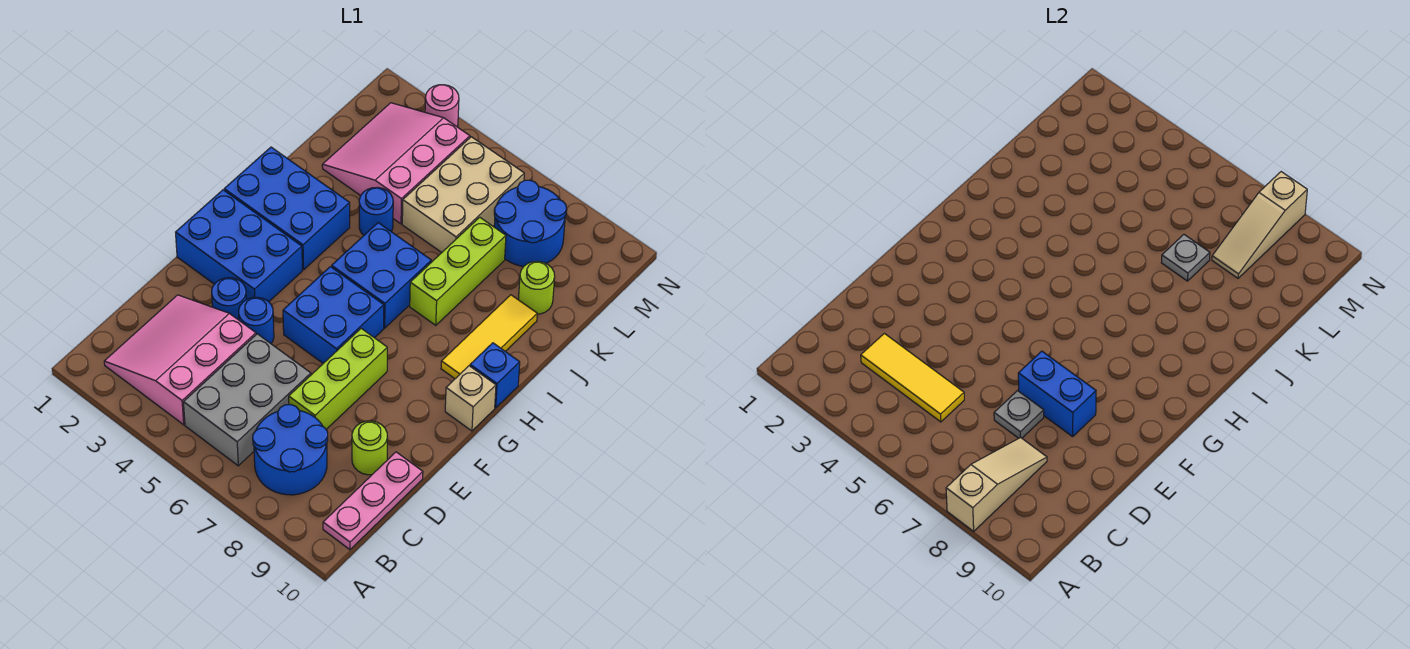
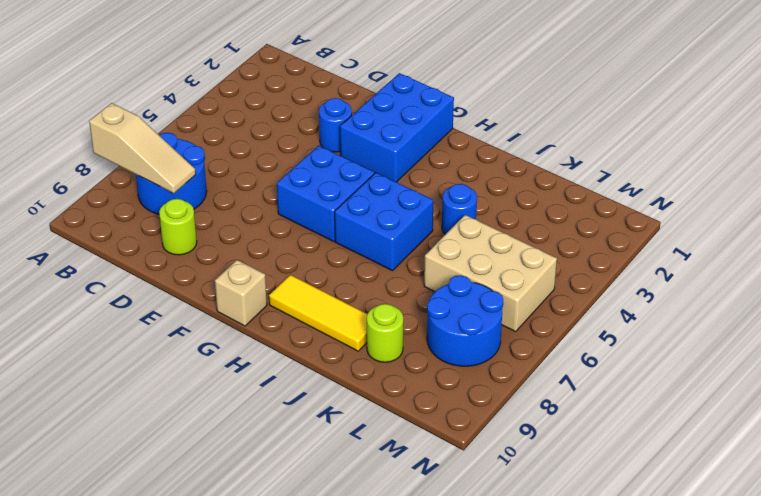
none -> pink 3x3 slope [104,295,256,425]
none -> grey 2x3 brick [183,334,311,466]
none -> pink 1x3 plate [323,452,423,550]

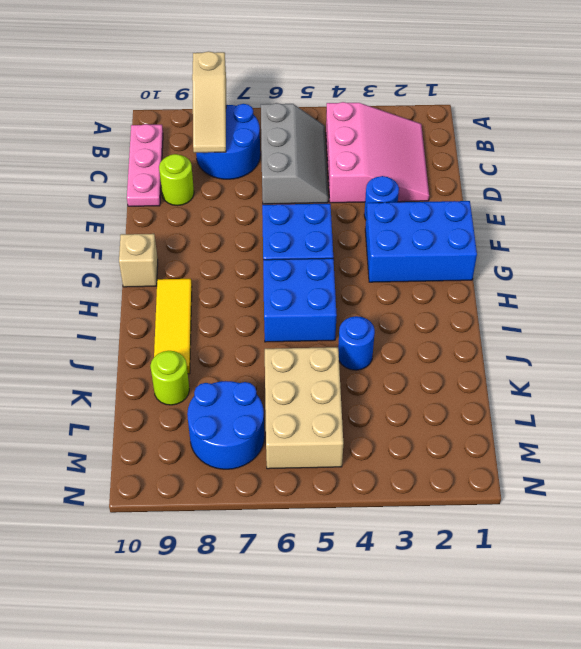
grey 2x3 slope [261,103,328,204] -> grey 2x3 brick [183,334,311,466]
none -> lime 1x3 brick [289,329,387,429]
none -> blue 1x1 round brick [239,297,274,343]
none -> blue 2x3 brick [224,147,350,270]

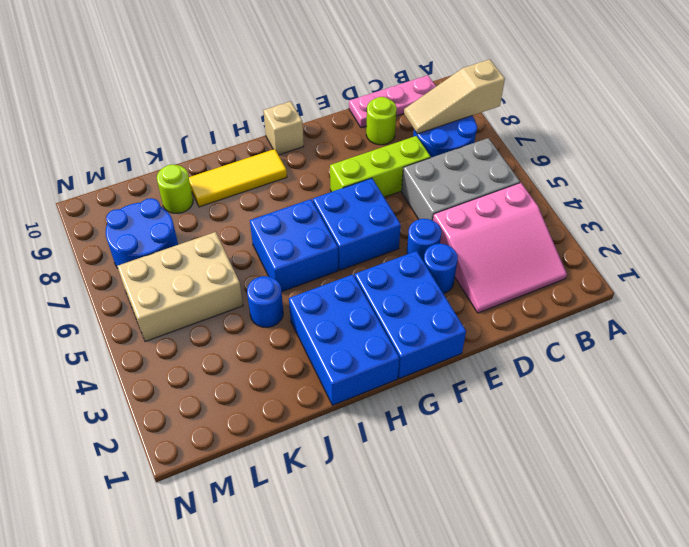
none -> blue 1x1 brick [470,343,520,408]
none -> lime 1x3 brick [410,217,506,325]
none -> pink 3x3 slope [322,103,470,224]

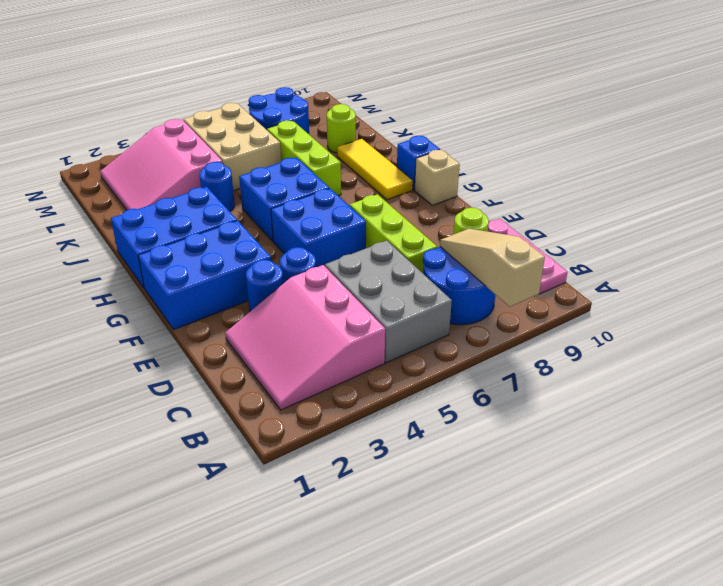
none -> pink 1x1 round brick [425,85,459,127]
none -> yellow 1x3 tile [861,333,964,422]
none -> grey 1x1 plate [994,391,1044,438]

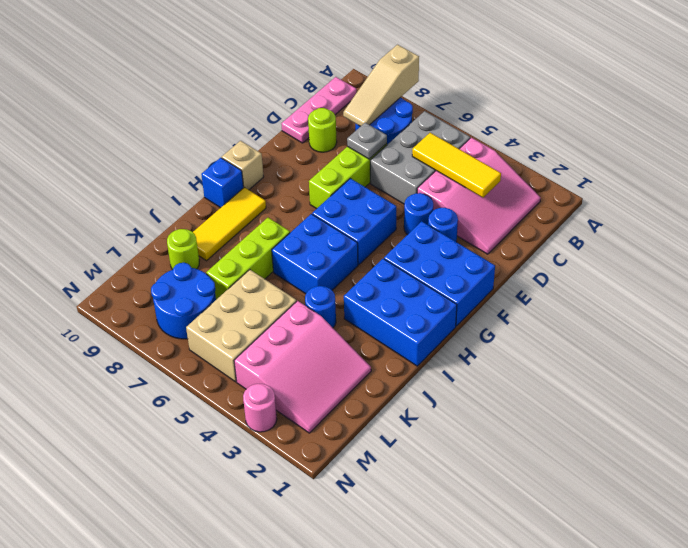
none -> blue 1x2 brick [1018,351,1096,437]
none -> grey 1x1 plate [1162,234,1210,281]
none -> tan 1x3 slope [1212,172,1307,278]

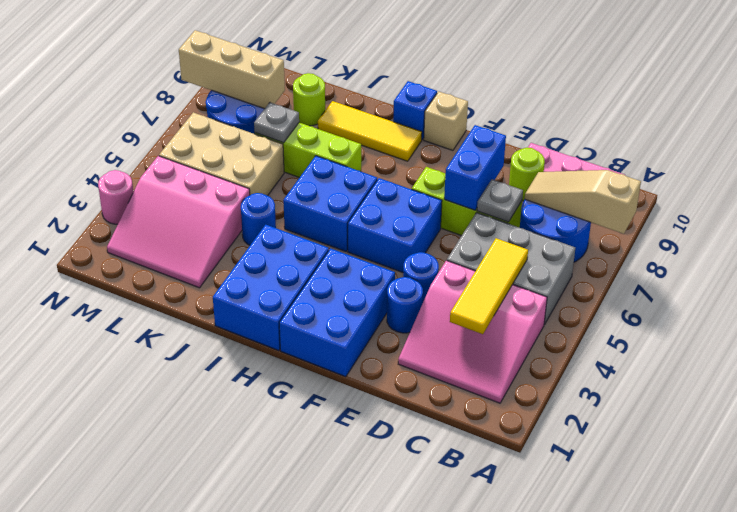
tan 1x3 brick [179,30,285,109] -> tan 1x3 slope [1212,172,1307,278]

